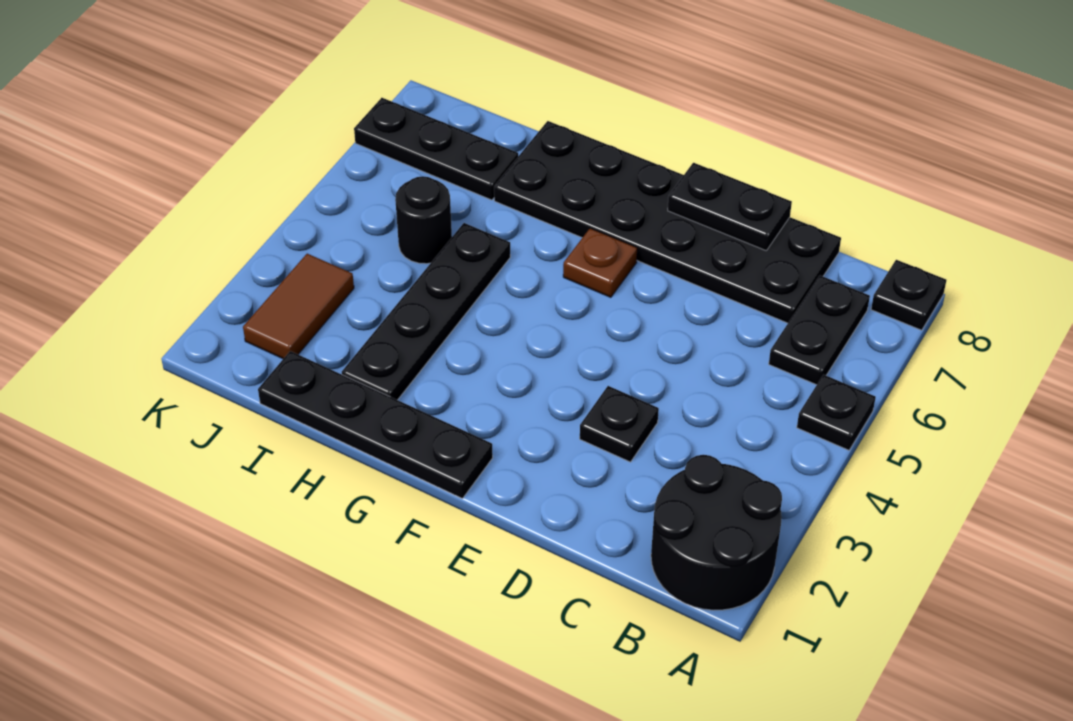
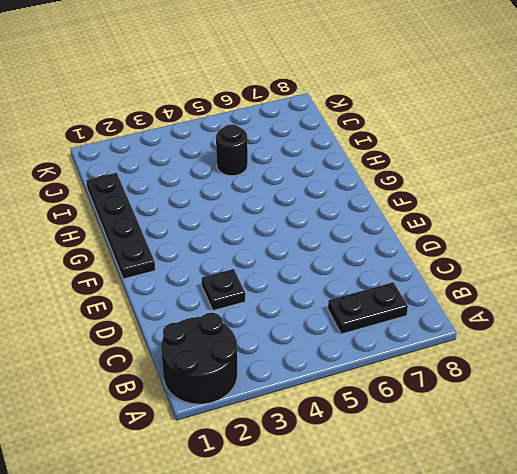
none -> black 1x1 plate [797,375,876,450]
none -> black 1x1 plate [871,260,946,330]
none -> black 2x6 plate [494,121,841,323]

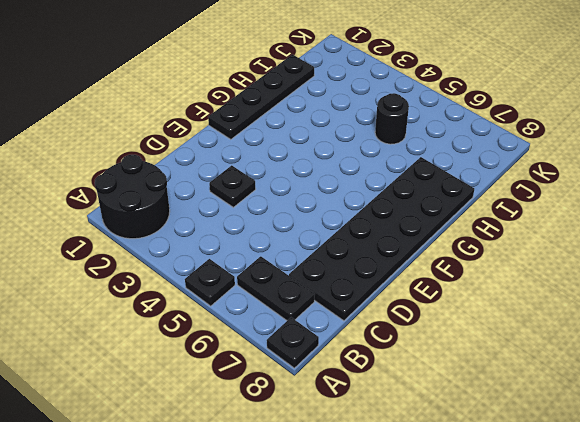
none -> brown 1x1 plate [563,228,637,297]
none -> black 1x4 plate [342,223,510,400]
none -> black 1x3 plate [354,98,518,200]

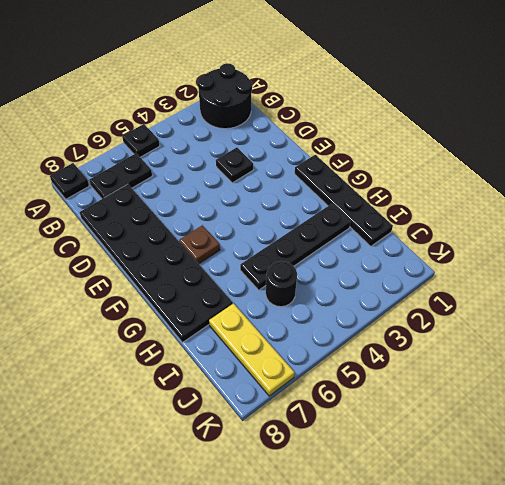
yellow 1x3 plate [209,304,294,396] -> black 1x3 plate [354,98,518,200]
none -> brown 1x2 tile [243,254,354,359]
none -> black 1x2 plate [668,163,792,251]

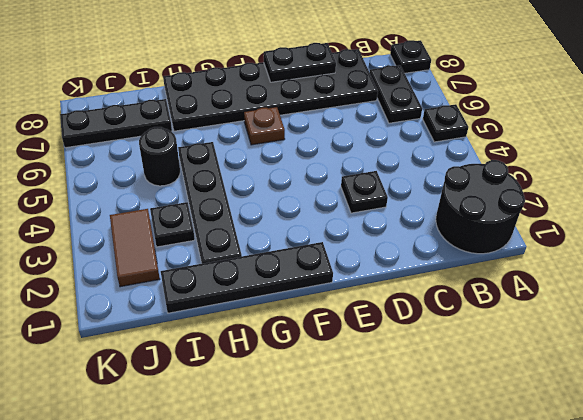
black 1x1 plate [150,202,195,247] -> none

